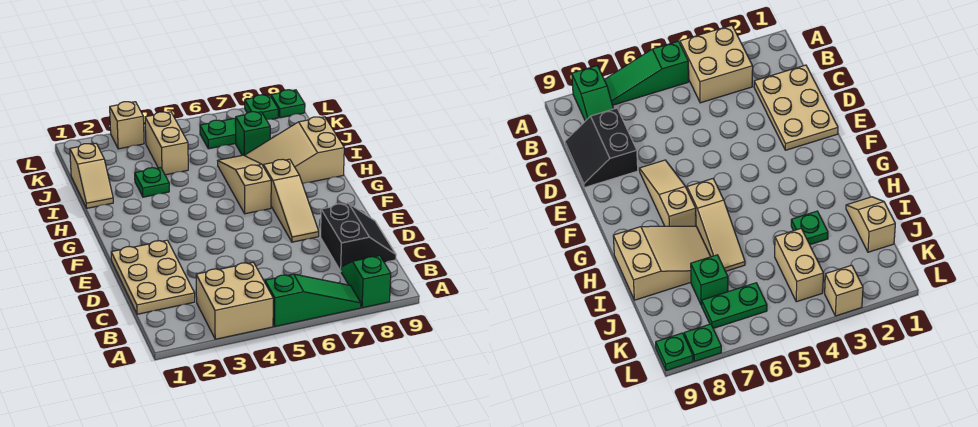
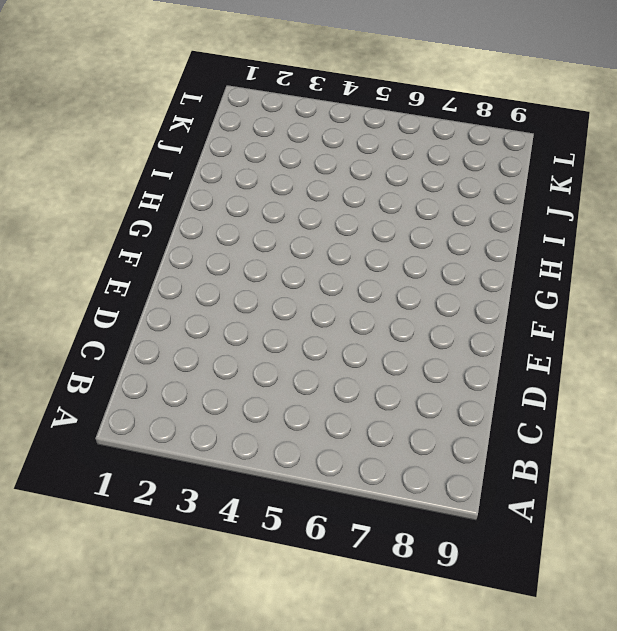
none -> tan 2x2 brick [196,262,273,339]
none -> green 1x3 slope [265,274,361,326]
none -> green 1x2 slope [341,256,391,308]

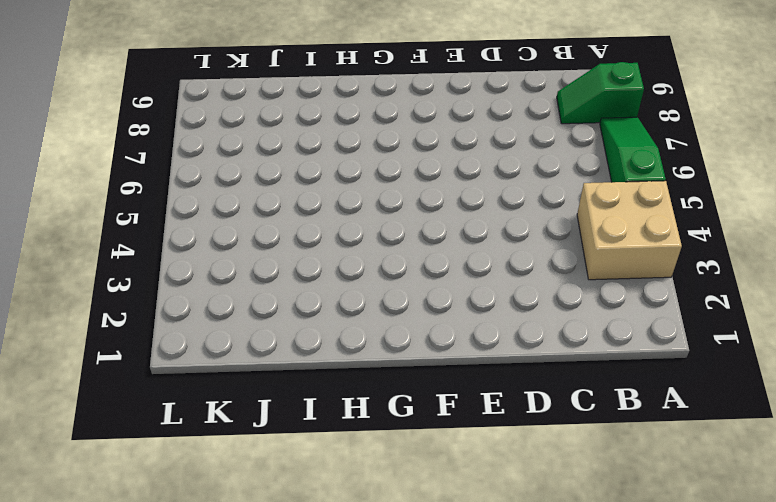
none -> tan 2x3 plate [111,240,195,314]
none -> black 2x2 slope [321,203,396,271]
none -> tan 1x3 slope [263,159,319,242]

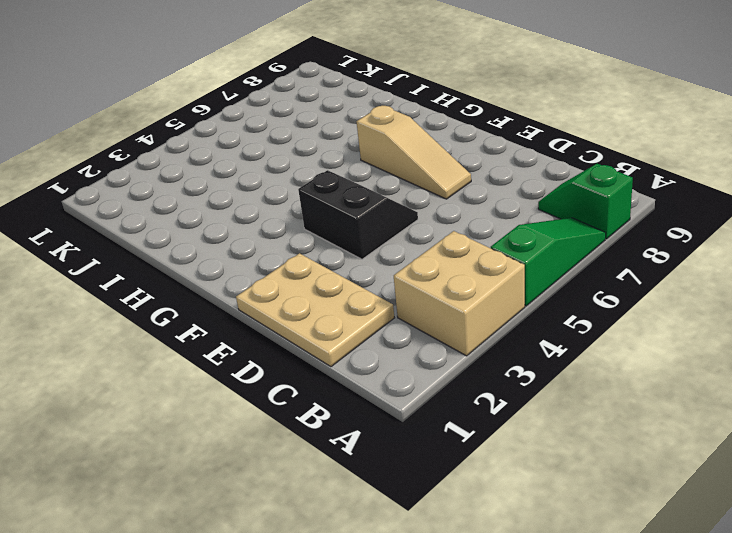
black 2x2 slope [298,170,418,259] -> black 2x2 slope moved to [321,203,396,271]
none -> tan 1x3 slope [218,155,271,214]
none -> tan 2x3 slope [244,117,344,184]
none -> tan 1x2 slope [70,144,113,208]

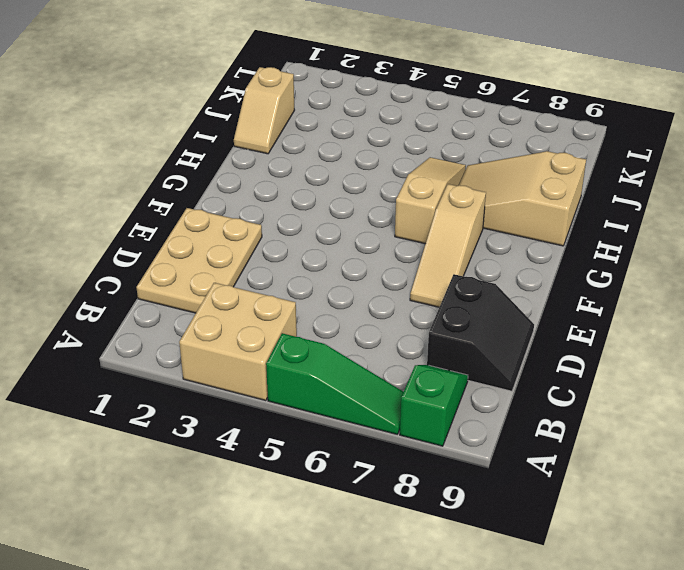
none -> green 1x1 plate [135,168,169,197]
none -> tan 1x2 brick [145,112,188,175]
none -> green 1x1 brick [236,112,270,155]

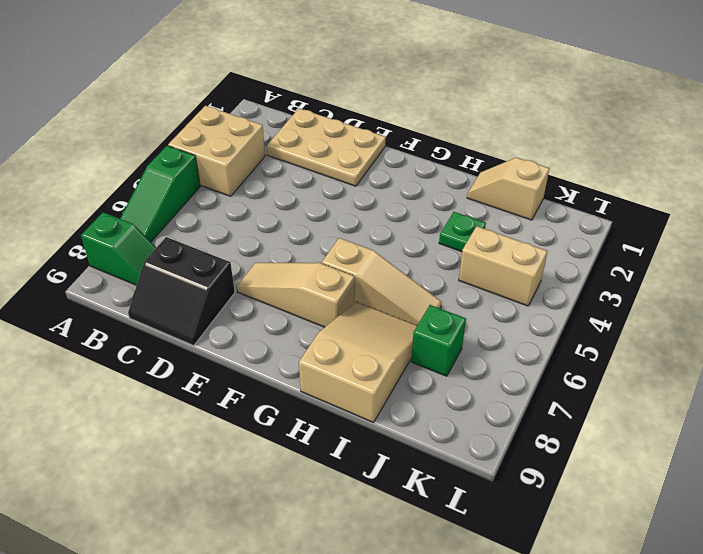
none -> green 1x2 plate [200,118,236,149]
none -> tan 1x1 brick [110,102,144,149]
none -> green 1x1 plate [245,95,278,120]

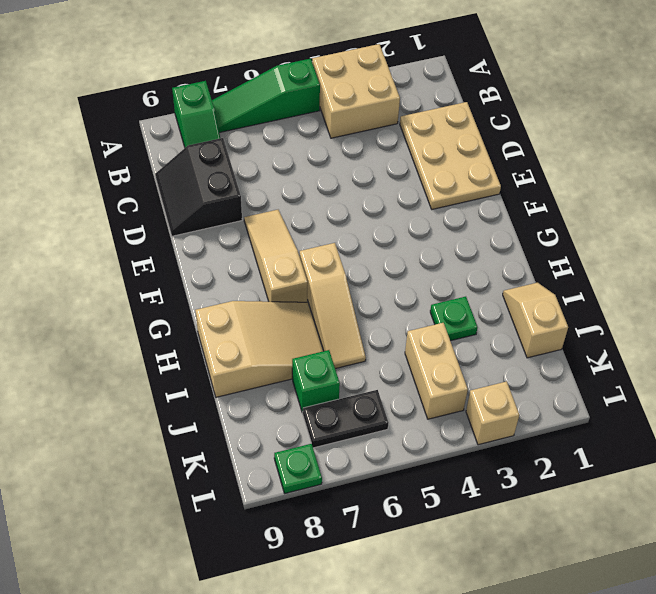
black 1x2 plate [303,390,388,448] -> green 1x2 plate [200,118,236,149]
none -> green 1x1 plate [271,90,305,118]

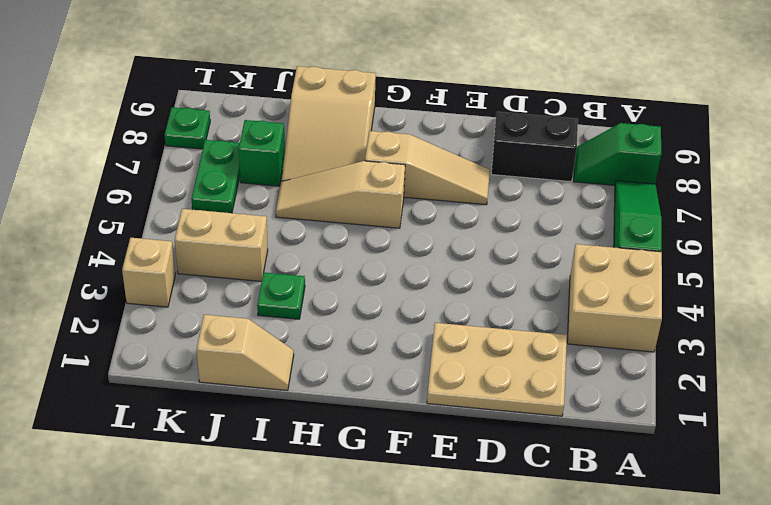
none -> green 1x1 plate [271,90,305,118]

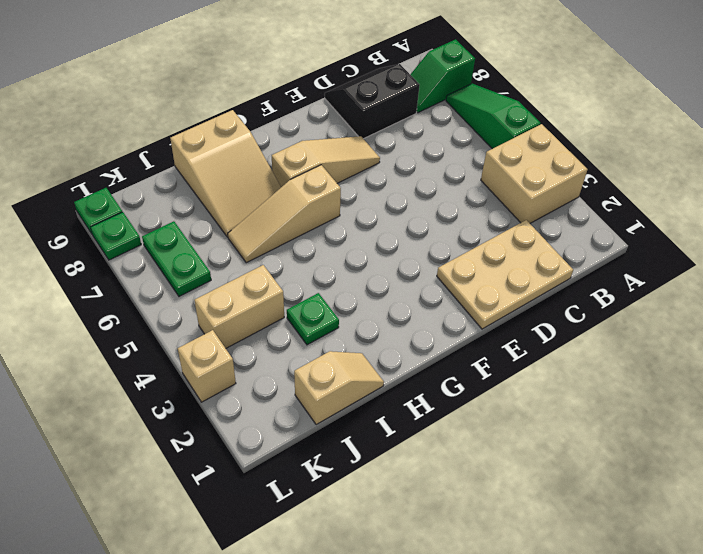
none -> green 1x1 brick [236,112,270,155]

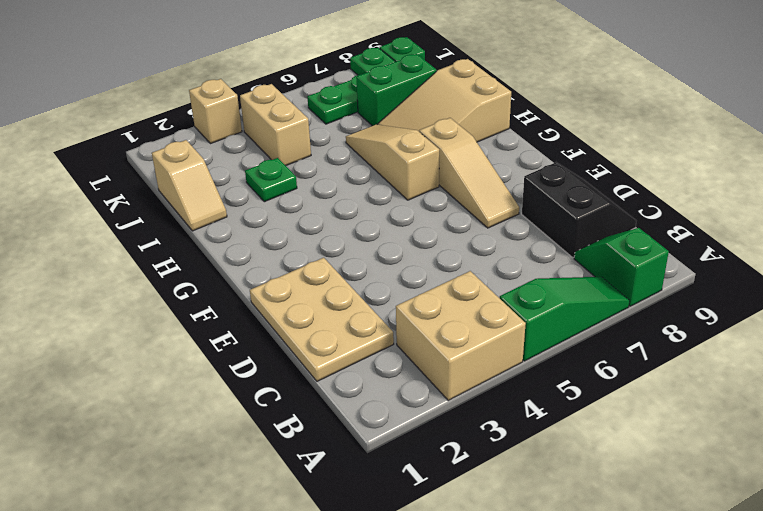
green 1x2 brick [356,54,436,126] -> green 1x1 brick [236,112,270,155]

